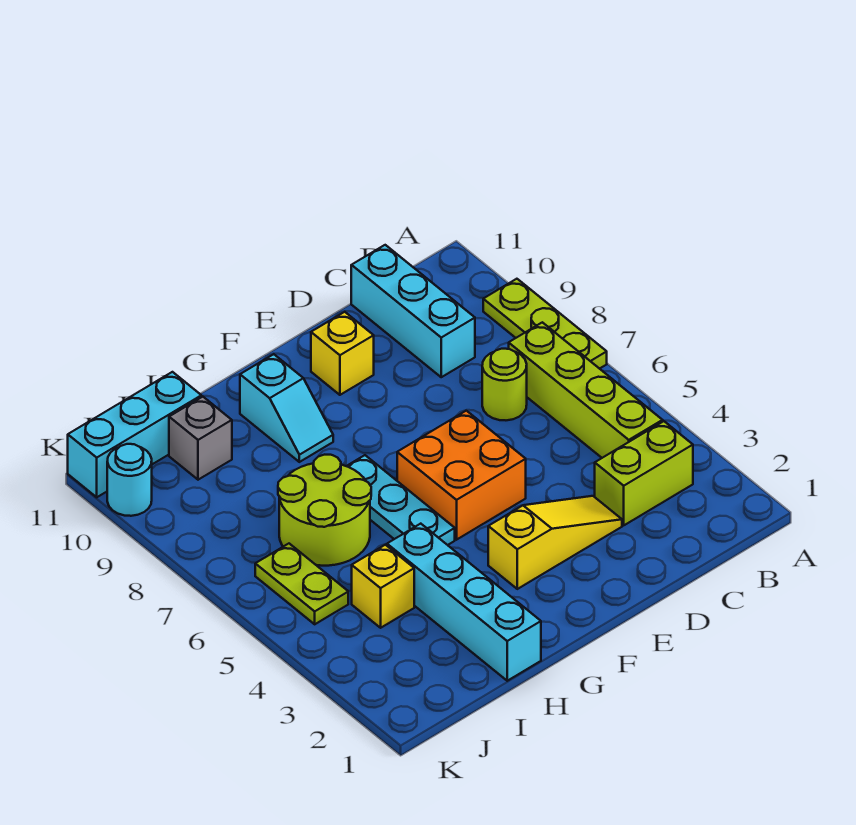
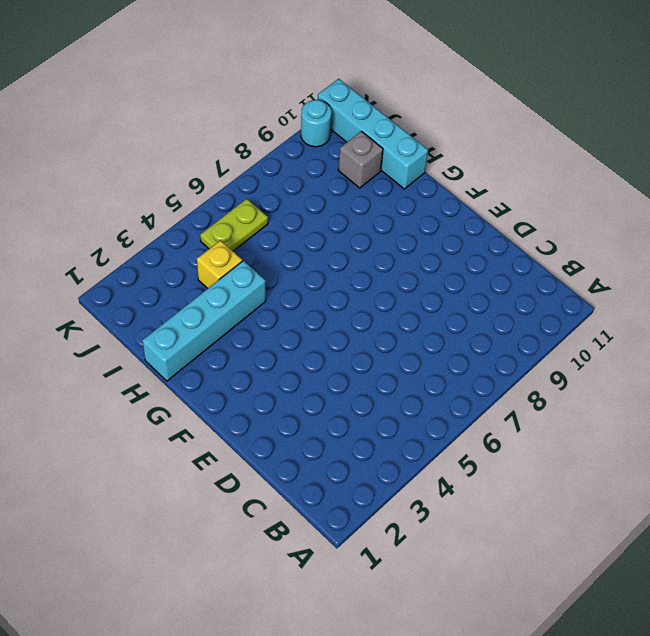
cyan 1x4 brick [317,79,428,189] -> cyan 1x3 brick [68,372,201,497]
none -> lime 1x3 plate [483,279,607,369]
none -> lime 1x2 brick [595,421,693,525]
none -> lime 1x4 brick [509,322,663,458]

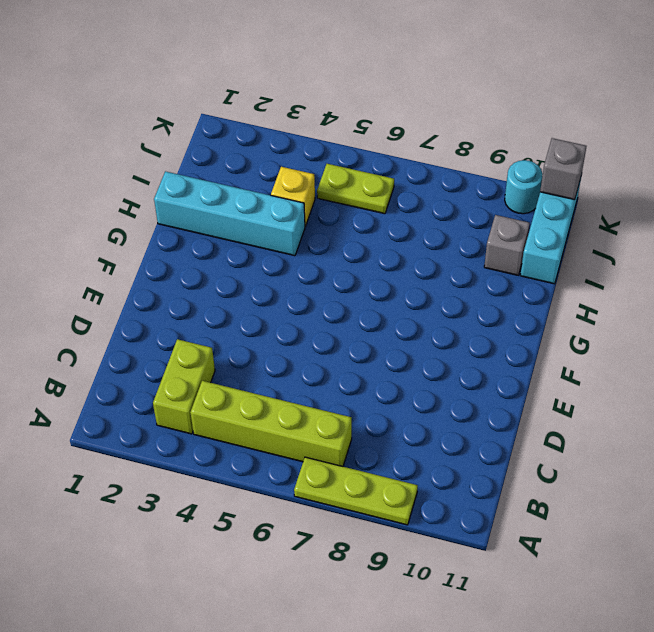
grey 1x1 brick [540,138,586,200] -> none
none -> lime 1x1 round brick [482,349,527,420]
none -> cyan 1x3 brick [351,245,475,377]
none -> yellow 1x3 slope [488,496,622,589]

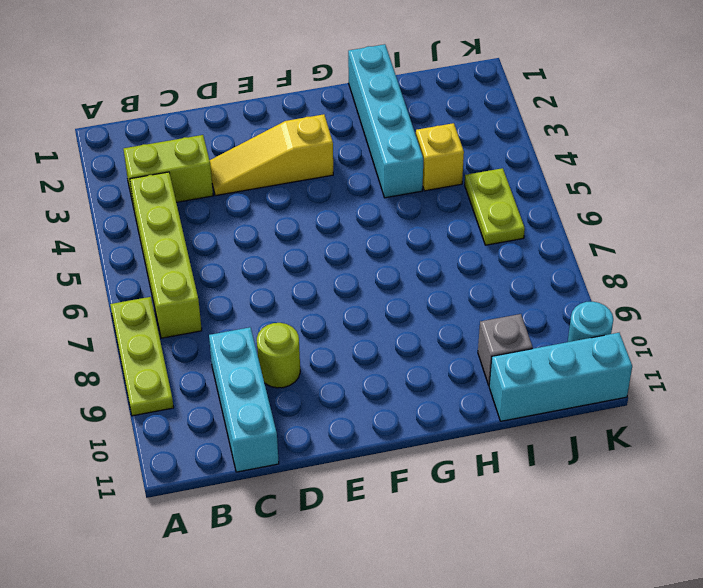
lime 1x1 round brick [257,323,300,388] -> lime 1x1 round brick moved to [482,349,527,420]
none -> orange 2x2 brick [397,411,526,540]
none -> yellow 1x1 brick [311,312,374,395]
none -> cyan 1x3 plate [347,455,455,545]

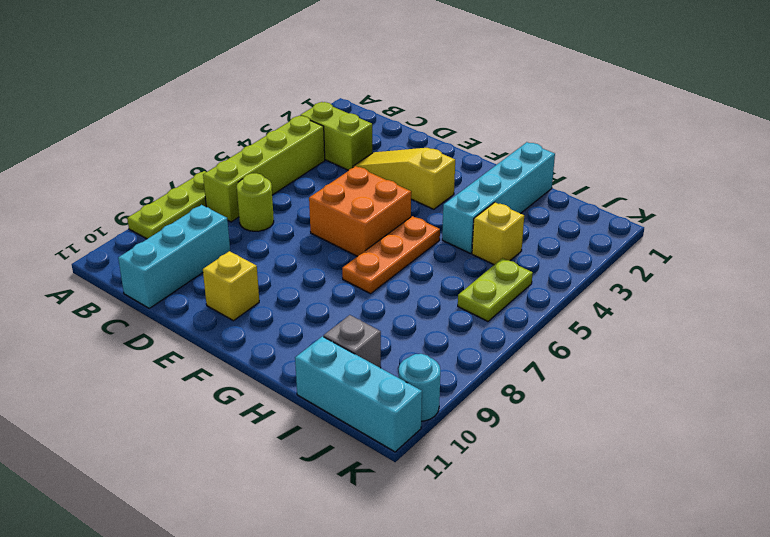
orange 1x3 plate [342,216,440,294] -> cyan 1x3 plate [347,455,455,545]
none -> cyan 1x2 slope [240,354,333,462]
none -> lime 2x2 round brick [278,455,371,566]

